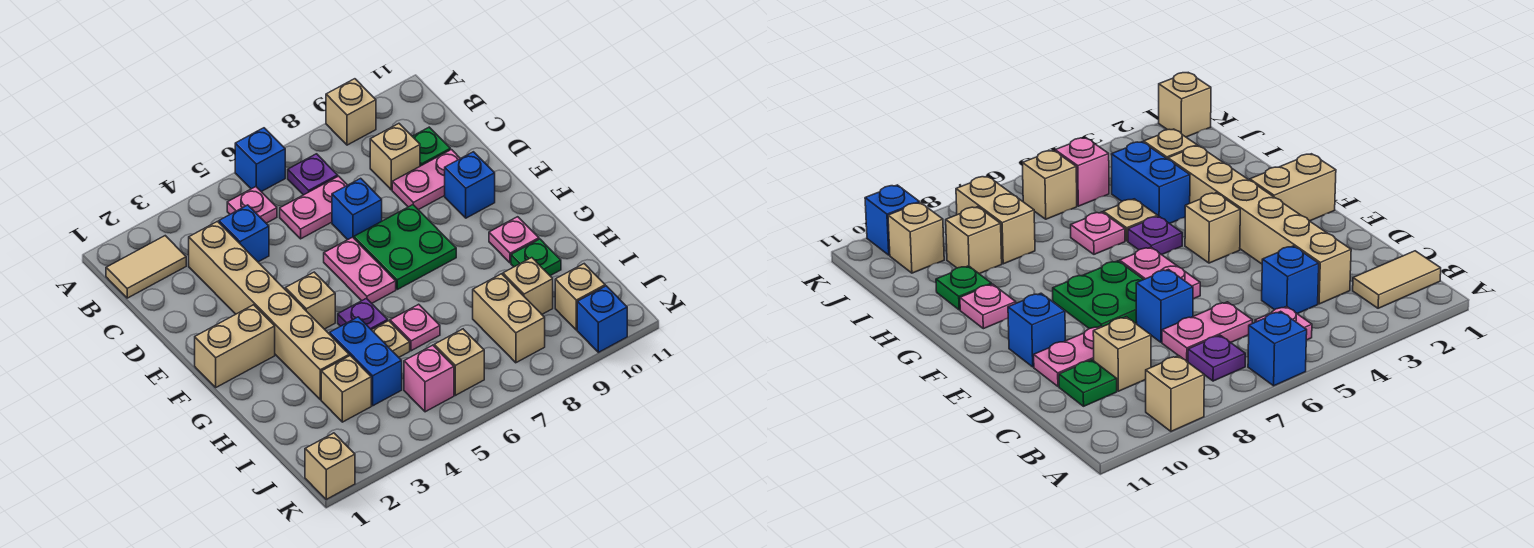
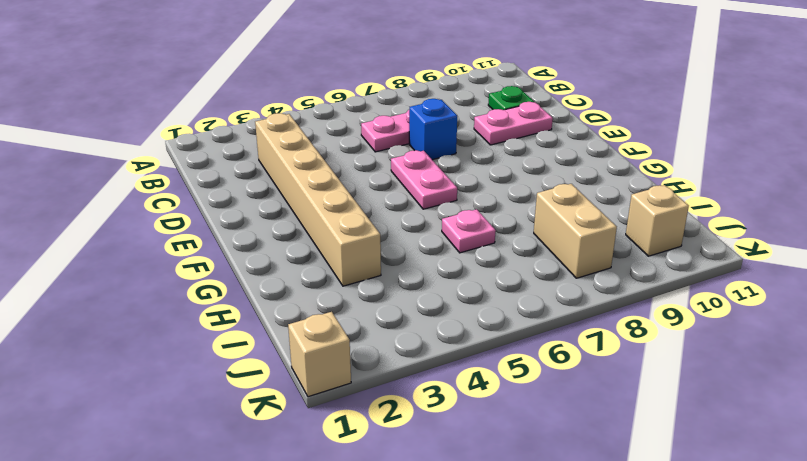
none -> blue 1x1 brick [235,128,285,192]
none -> tan 1x1 brick [326,79,376,145]
none -> tan 1x2 tile [106,236,186,298]
none -> pink 1x1 plate [227,187,277,223]

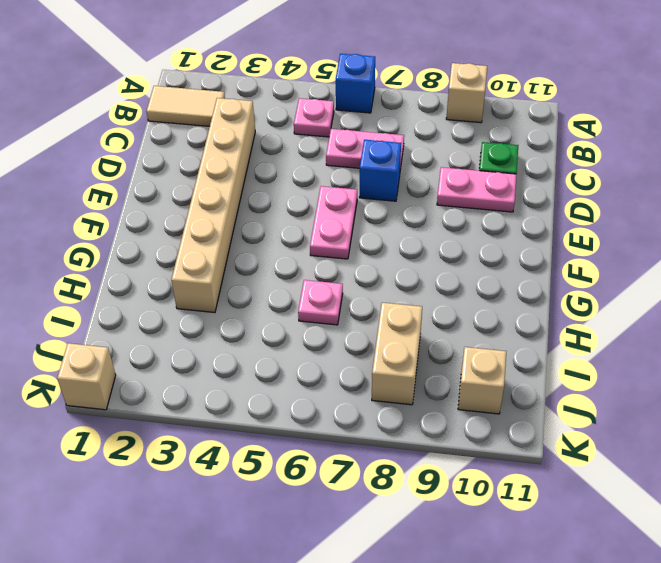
none -> purple 1x1 plate [288,154,338,195]
none -> blue 1x1 brick [219,205,269,262]
none -> tan 1x1 brick [370,124,420,190]
none -> green 2x2 plate [354,205,456,289]

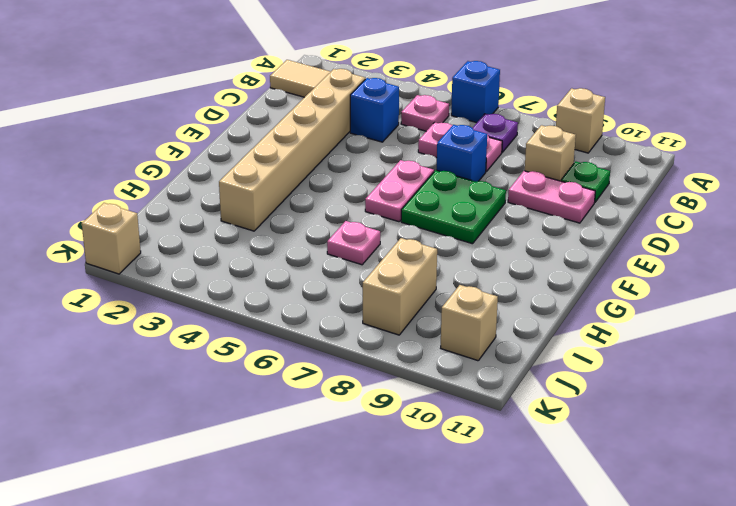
none -> blue 1x1 brick [445,152,495,218]
none -> tan 1x2 brick [195,305,275,387]
none -> tan 1x1 brick [285,272,335,329]
none -> purple 1x1 plate [338,298,388,330]

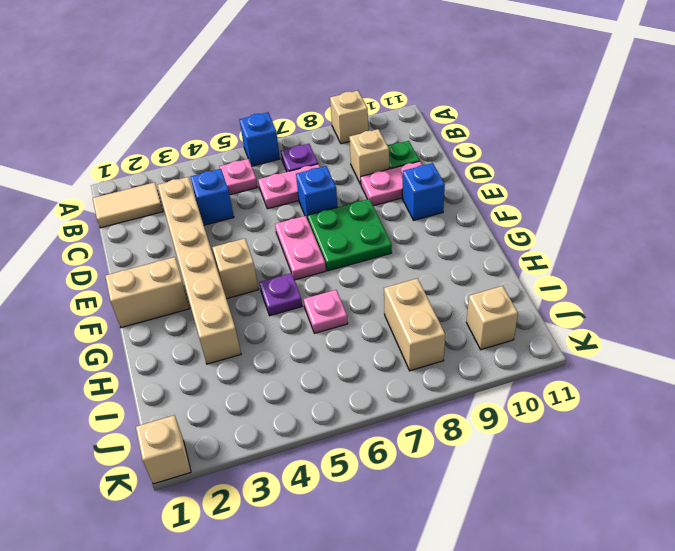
none -> pink 1x1 plate [489,217,539,263]
none -> blue 1x2 brick [330,317,402,406]
none -> tan 1x1 plate [372,321,410,357]
none -> green 1x1 plate [511,239,561,276]

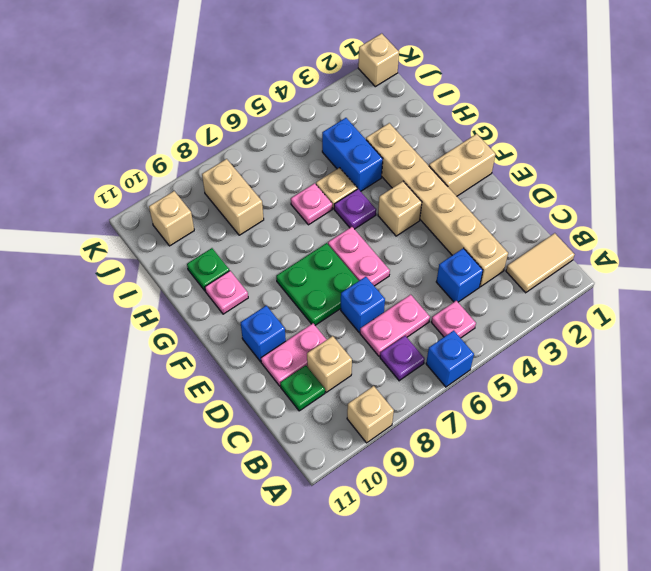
none -> tan 1x1 brick [321,356,371,422]
none -> tan 1x1 brick [503,258,553,314]
none -> pink 1x1 brick [404,345,454,412]
none -> tan 1x1 brick [434,329,484,395]

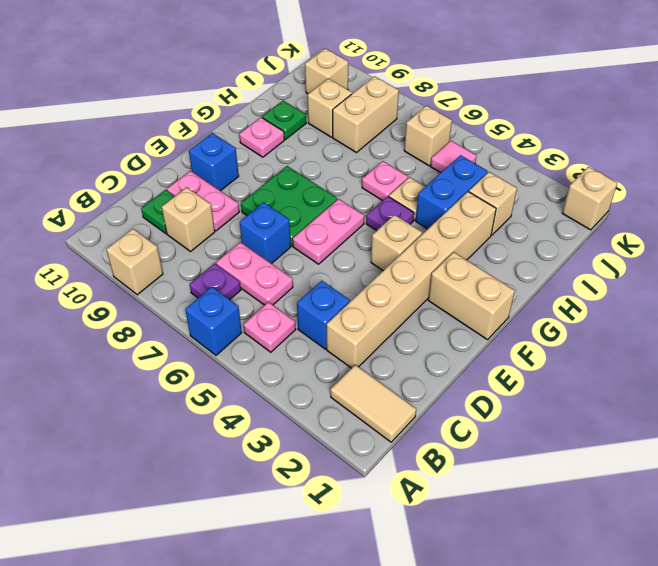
pink 1x1 tile [431,141,476,173] -> pink 1x1 brick [404,345,454,412]
none -> blue 1x1 brick [577,286,627,352]

